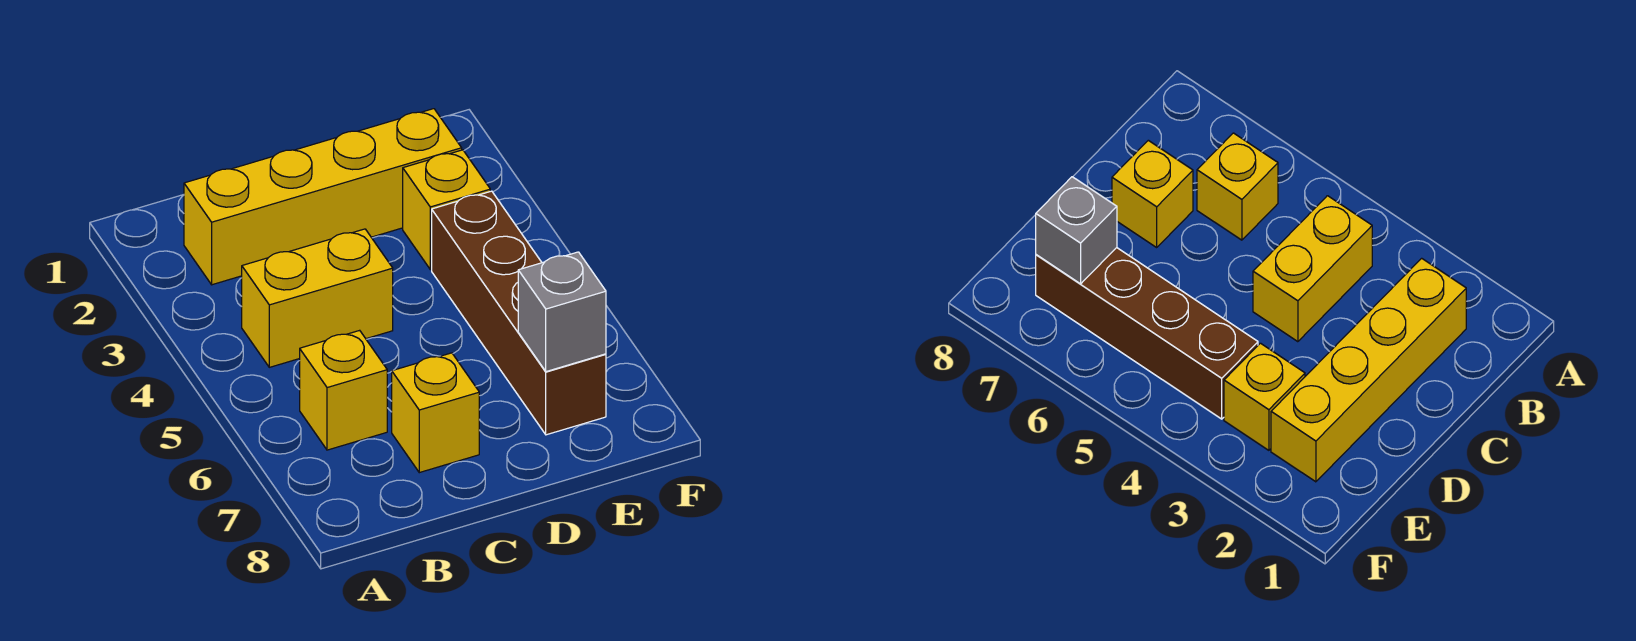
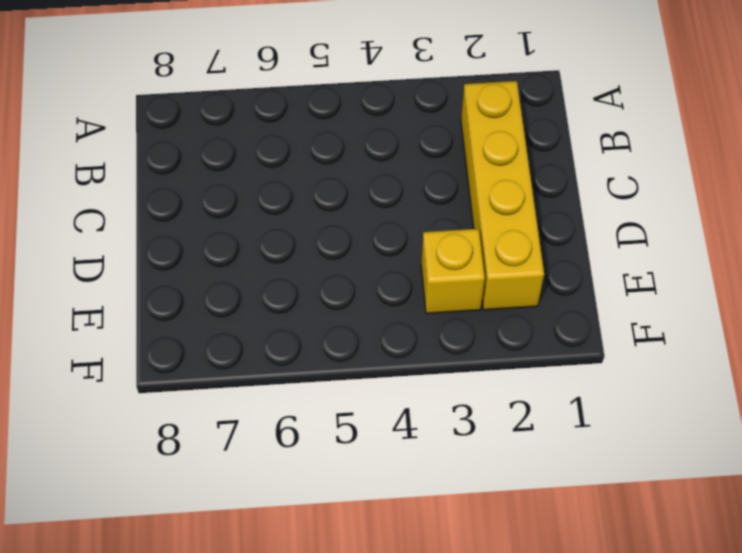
none -> yellow 1x2 brick [242,229,393,367]
none -> yellow 1x1 brick [300,330,387,450]

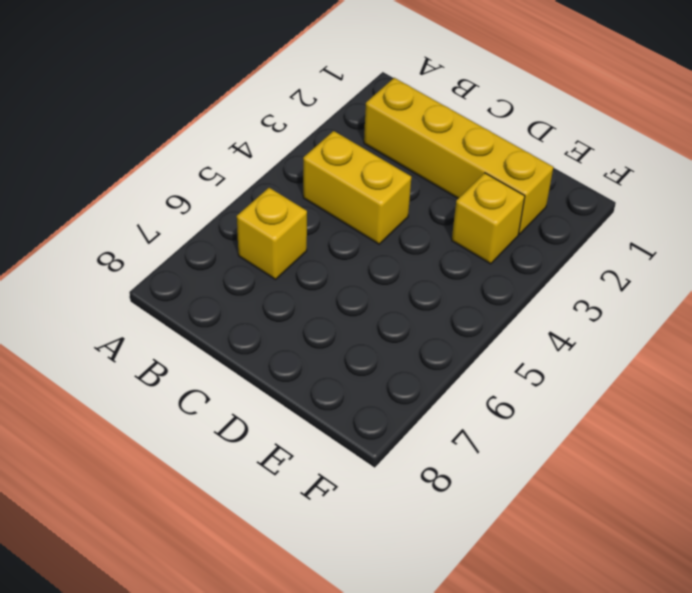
none -> yellow 1x1 brick [392,353,479,473]
none -> brown 1x4 brick [432,191,606,435]

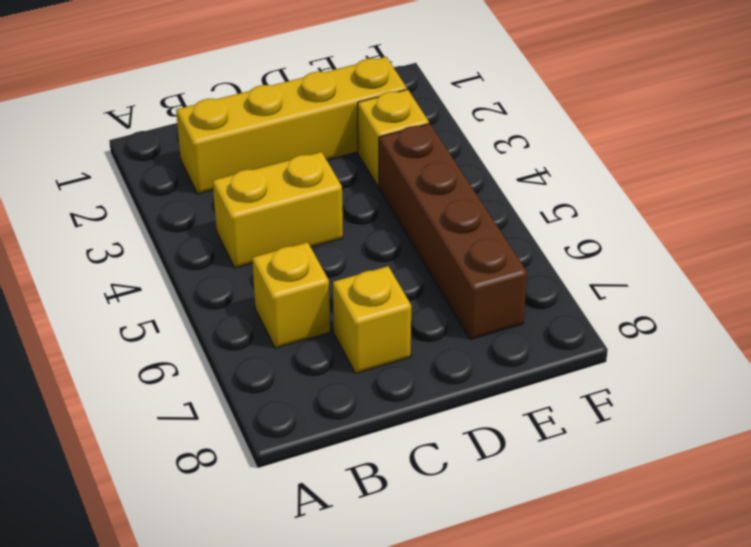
none -> grey 1x1 brick [518,252,606,372]

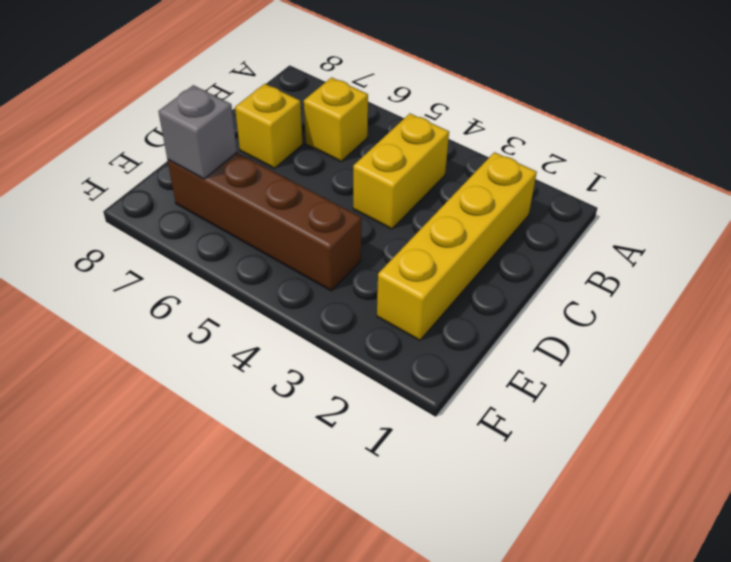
none -> yellow 1x1 brick [403,150,490,269]

